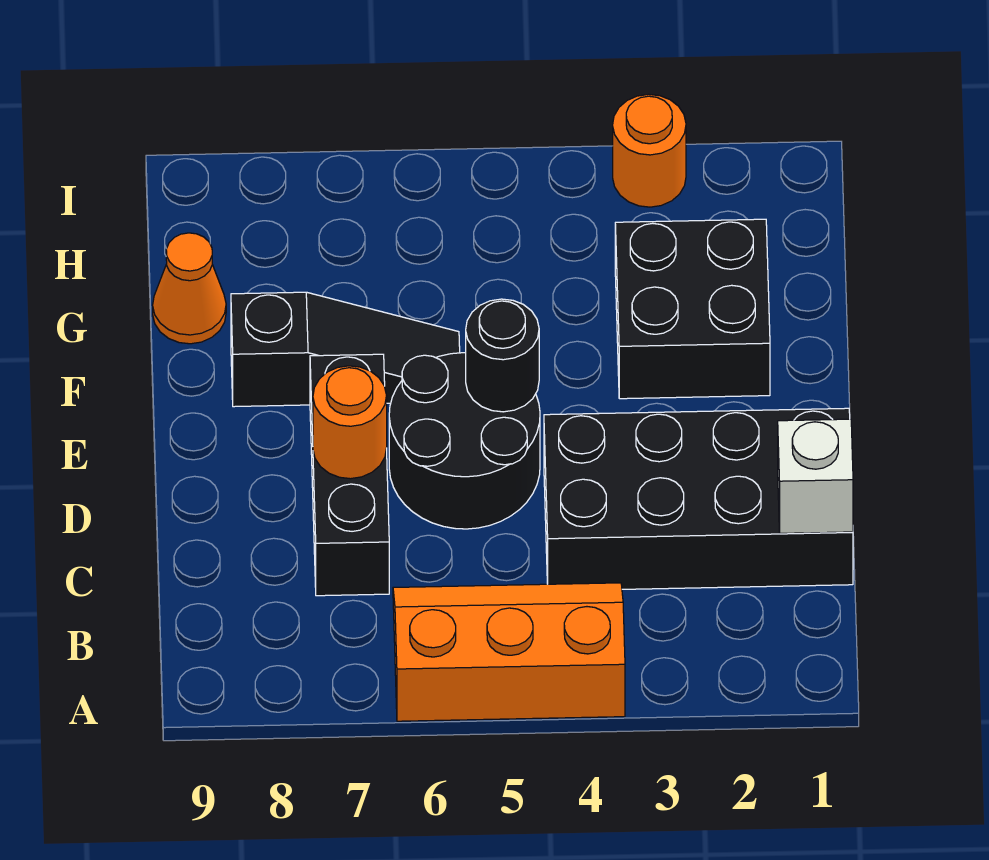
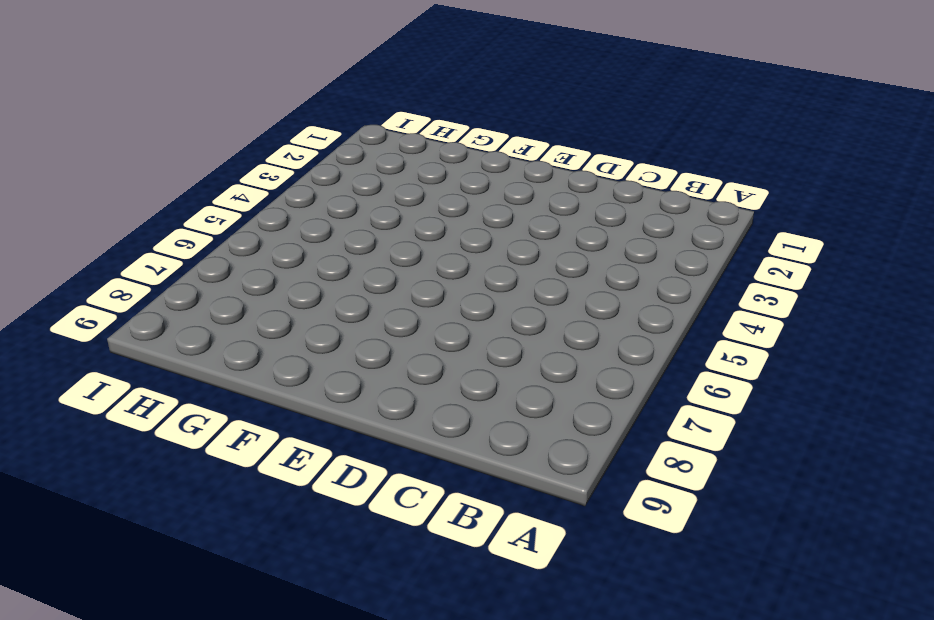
none -> orange 2x3 slope [393,583,625,721]
none -> black 2x4 brick [544,408,853,589]

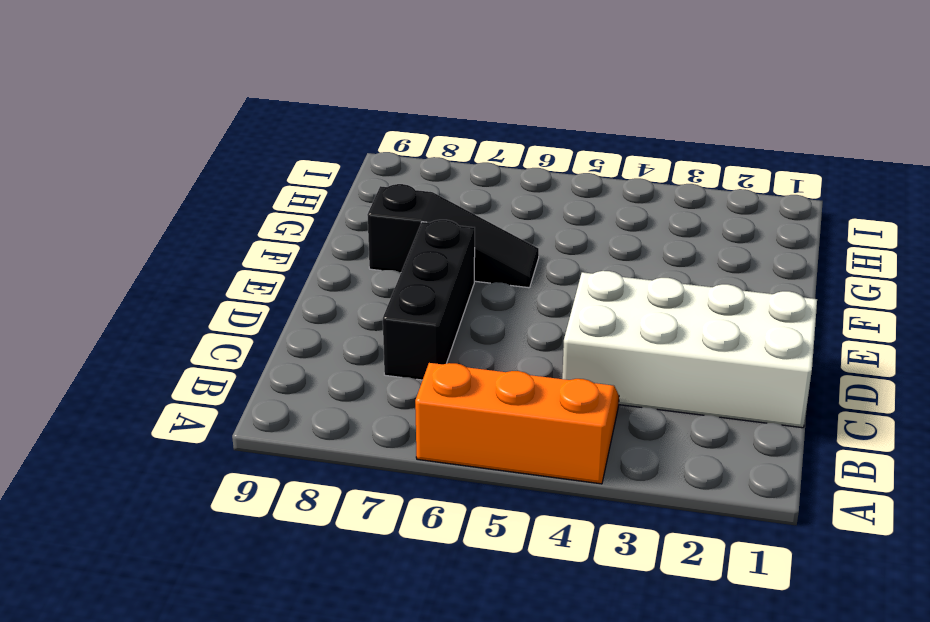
white 2x4 brick [562,271,817,428] -> black 2x4 brick [544,408,853,589]
none -> black 2x2 round brick [389,353,540,529]
none -> black 2x2 brick [615,219,770,399]

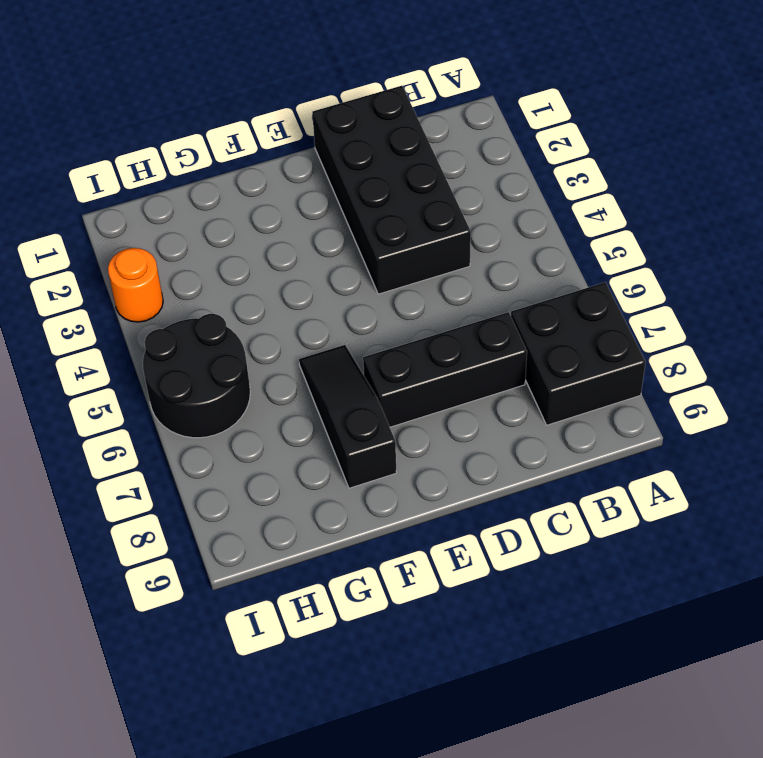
black 2x2 brick [511,282,646,425] -> black 2x2 brick moved to [615,219,770,399]
black 2x2 round brick [143,314,250,438] -> black 2x2 round brick moved to [389,353,540,529]
none -> orange 2x3 slope [393,583,625,721]
none -> orange 1x1 cone [153,233,226,344]

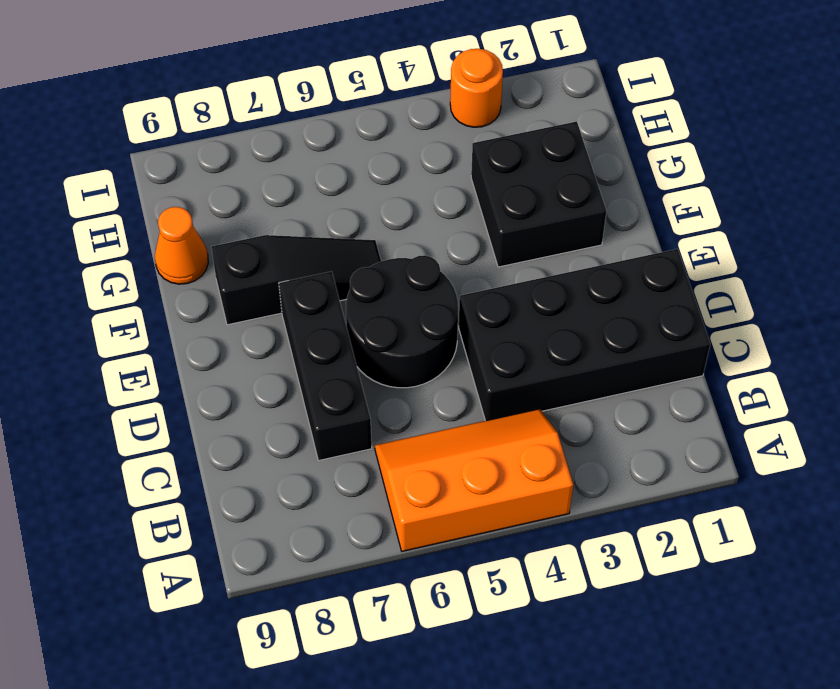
none -> white 1x1 brick [778,419,853,533]
none -> orange 1x1 round brick [313,366,387,479]

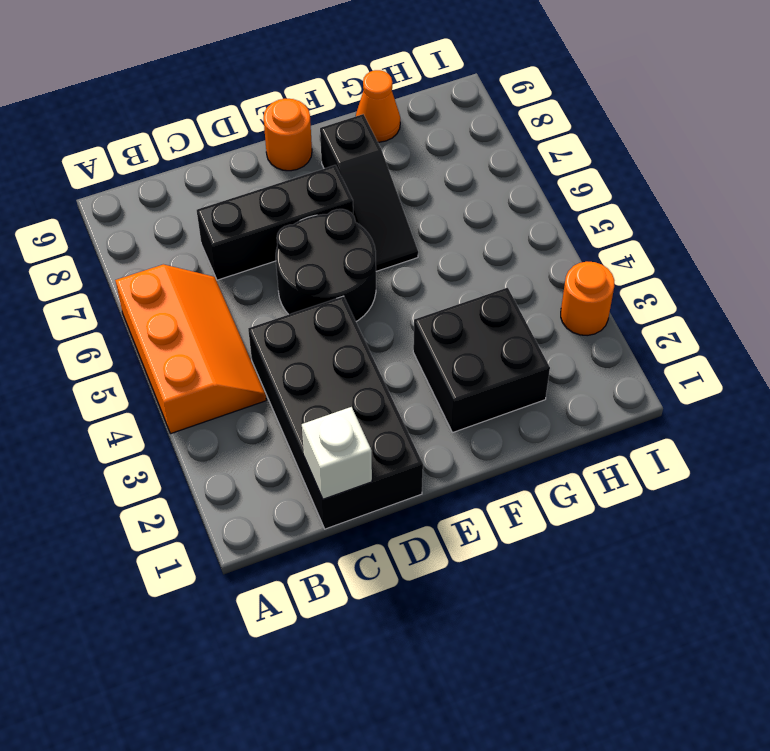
orange 1x1 round brick [264,99,312,171] -> orange 1x1 round brick moved to [313,366,387,479]
none -> black 1x1 round brick [466,299,539,412]

